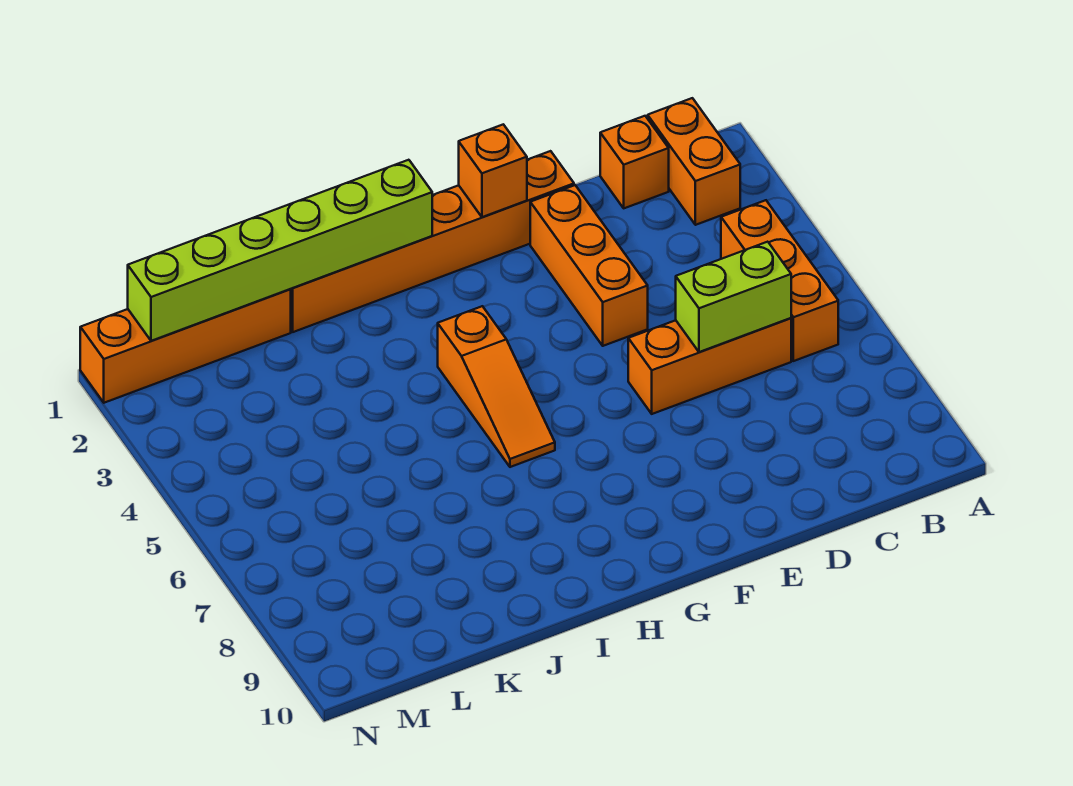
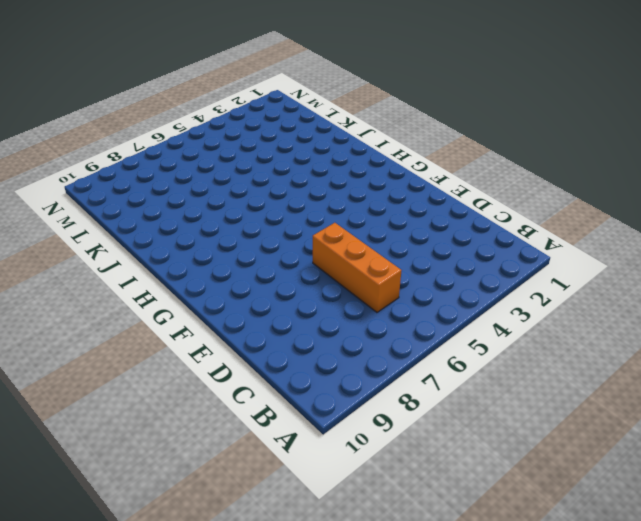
none -> orange 1x2 brick [648,98,740,225]
none -> orange 1x3 brick [721,200,838,361]

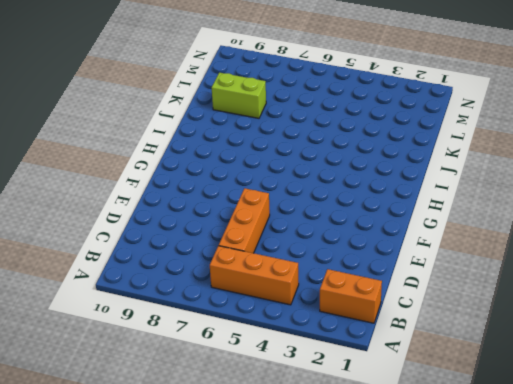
lime 1x2 brick [212,73,266,118] -> lime 1x2 brick turned to [676,242,791,352]
none -> orange 1x1 brick [600,116,669,208]
none -> orange 1x6 brick [291,151,574,332]

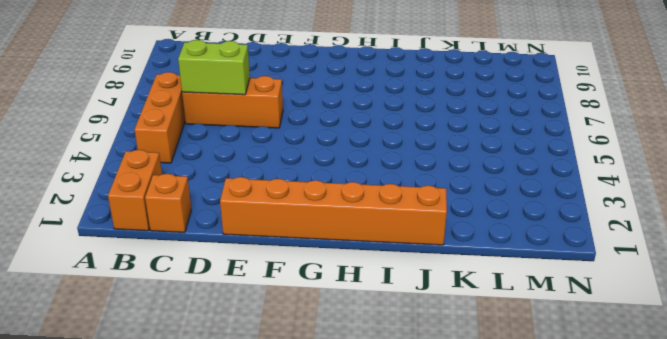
none -> orange 1x3 brick [530,185,648,346]
none -> orange 1x3 slope [438,306,555,467]

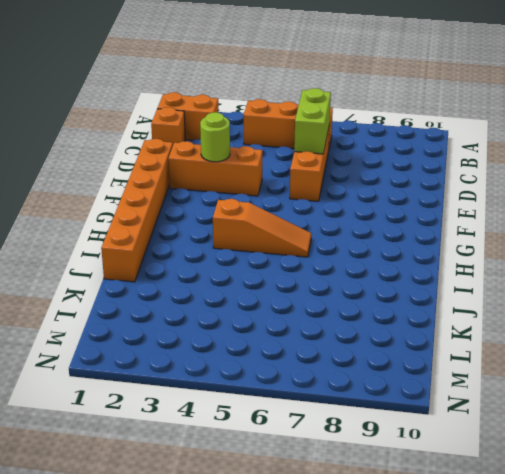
lime 1x1 round brick [200,112,230,162] -> none
none -> orange 1x4 brick [80,289,291,403]
none -> orange 1x1 brick [459,124,527,217]

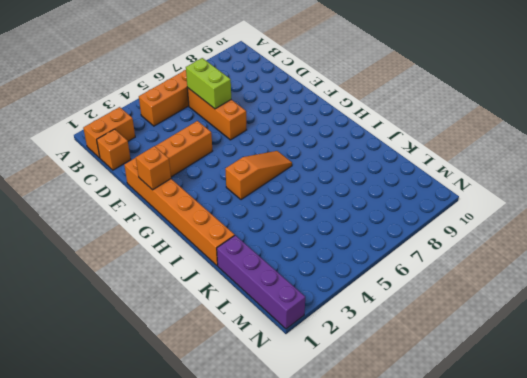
purple 1x4 brick [217,235,305,329] -> orange 1x4 brick [80,289,291,403]
none -> lime 1x6 brick [128,160,432,341]

